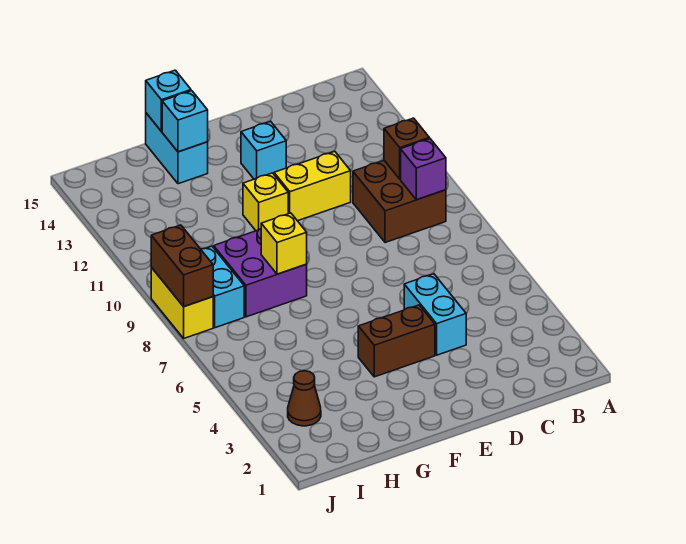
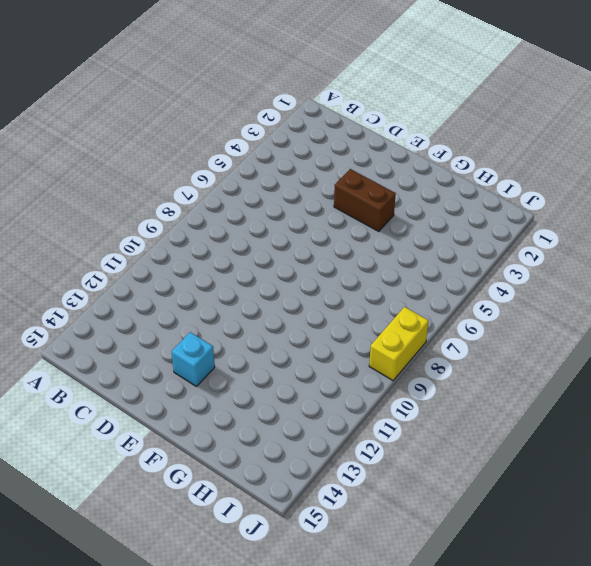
none -> brown 2x2 brick [353,161,446,243]
none -> cyan 1x2 brick [404,274,466,355]
none -> yellow 1x2 brick [274,151,351,221]

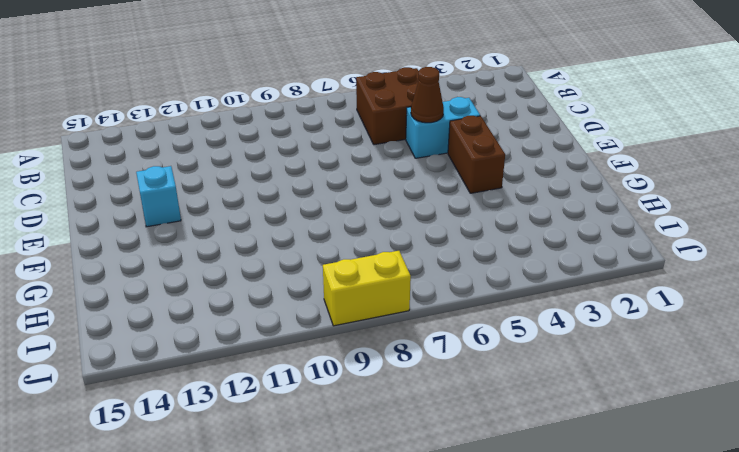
brown 2x2 brick [356,67,419,145] -> brown 2x2 brick moved to [353,161,446,243]
brown 1x1 cone [411,67,444,123] -> brown 1x1 cone moved to [288,371,321,426]
none -> yellow 1x2 brick [274,151,351,221]
none -> yellow 1x1 brick [243,173,288,231]
none -> purple 2x2 brick [214,229,307,317]

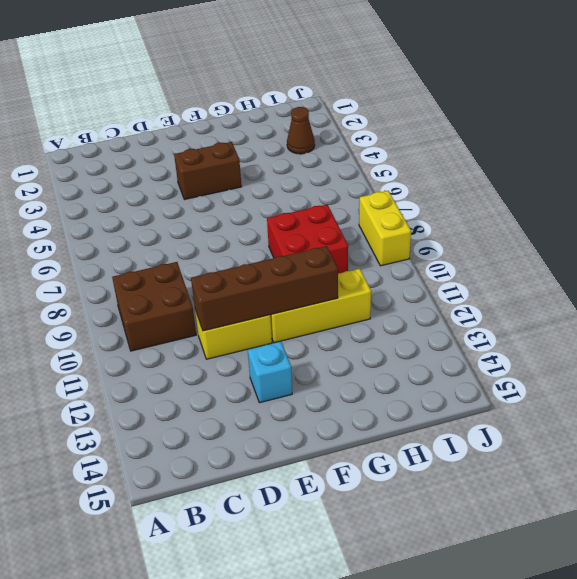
brown 1x4 brick [191,246,338,331] -> none
yellow 1x3 brick [270,269,371,343] -> yellow 1x1 brick [243,173,288,231]
red 2x2 brick [267,205,348,274] -> purple 2x2 brick [214,229,307,317]
none -> cyan 1x2 brick [404,274,466,355]
none -> cyan 1x2 brick [146,113,208,184]
none -> cyan 1x2 brick [201,246,244,328]

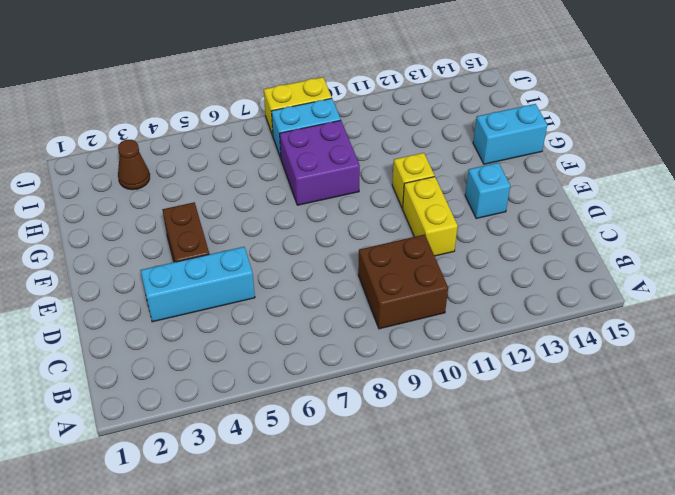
cyan 1x3 brick [140,247,255,322] -> cyan 1x2 brick [404,274,466,355]
none -> purple 1x1 brick [401,139,446,200]
none -> brown 1x1 brick [384,118,429,179]
none -> yellow 1x1 brick [261,213,307,274]

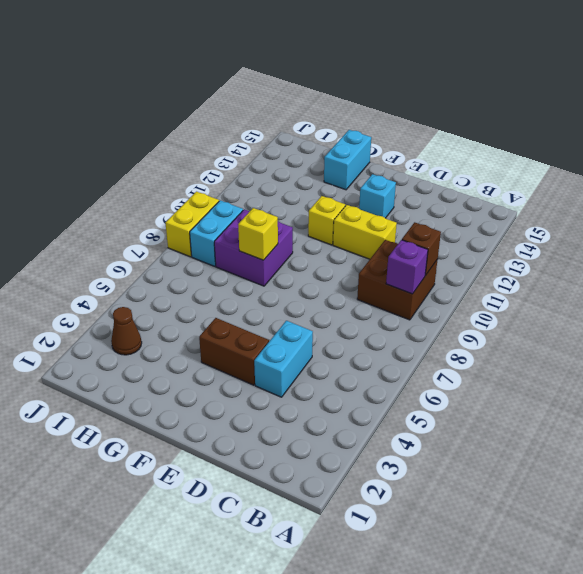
none -> cyan 1x1 brick [162,91,208,152]
none -> cyan 1x1 brick [146,70,191,131]
none -> brown 1x2 brick [151,225,213,307]

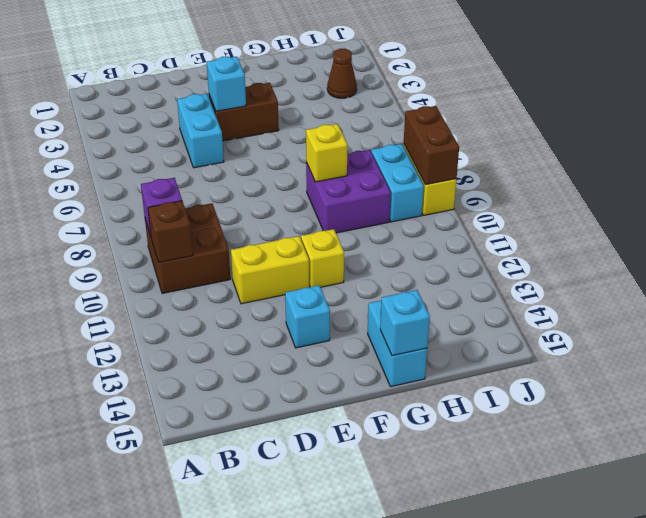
cyan 1x1 brick [207,57,246,111] -> cyan 1x1 brick moved to [162,91,208,152]

